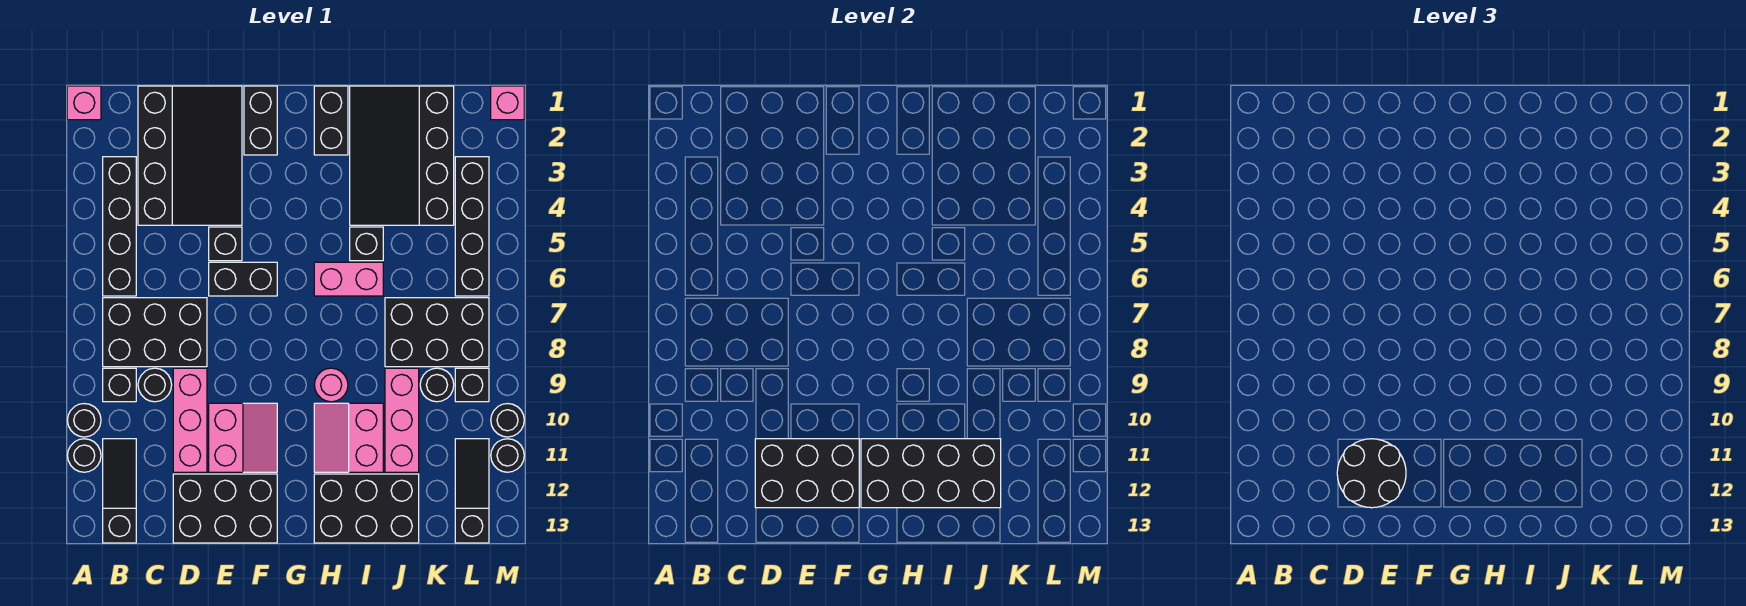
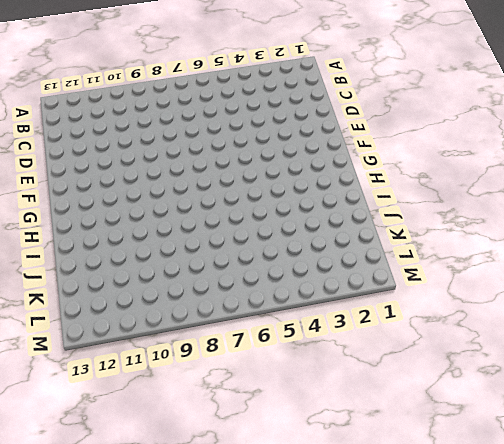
none -> pink 1x1 brick [67,86,101,120]
none -> black 1x1 round brick [68,404,101,437]
none -> black 1x1 round brick [68,439,101,472]
none -> black 1x4 brick [103,157,136,296]

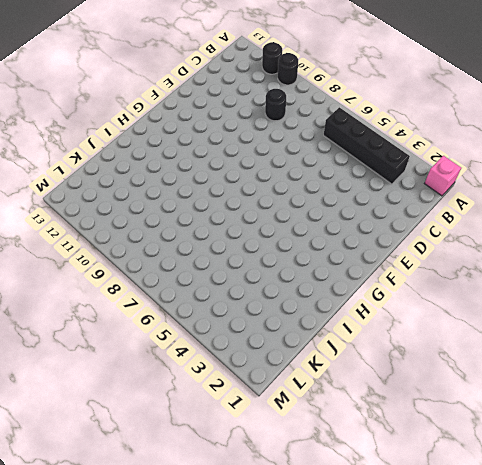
none -> black 2x3 brick [103,298,207,367]
none -> black 1x1 brick [103,368,136,402]
none -> black 1x3 slope [103,439,136,543]
none -> black 3x4 slope [138,86,242,225]

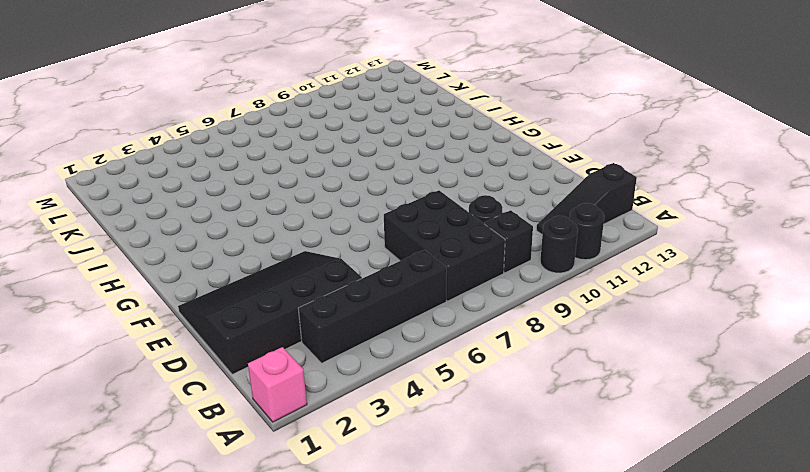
none -> pink 1x3 brick [173,368,207,472]
none -> black 2x3 brick [173,474,277,543]
none -> black 1x1 brick [209,227,242,261]
none -> black 1x2 brick [209,262,277,296]

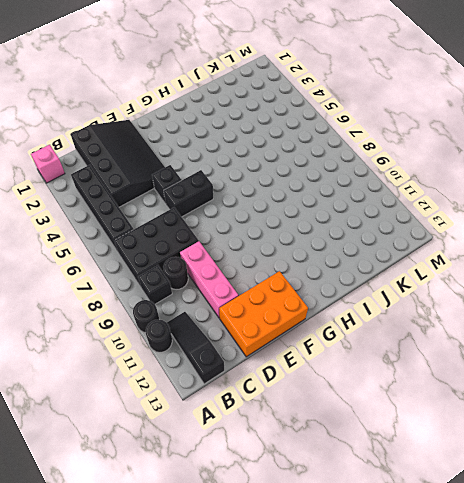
orange 2x3 brick [219,271,308,357] -> black 2x3 brick [173,474,277,543]
none -> pink 2x2 slope [209,403,277,472]
none -> black 1x2 brick [244,86,277,155]
none -> black 1x2 brick [314,86,348,155]
none -> pink 1x2 brick [314,262,383,296]

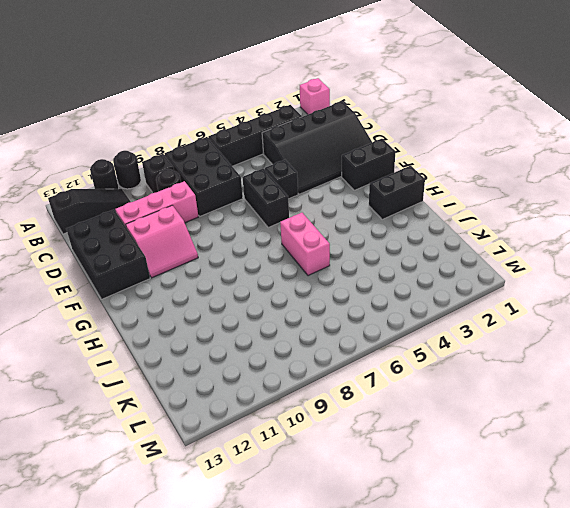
none -> pink 1x1 round brick [314,368,348,402]
none -> pink 2x2 slope [314,403,383,472]
none -> black 2x3 brick [314,474,419,543]
none -> black 3x4 slope [350,86,454,225]

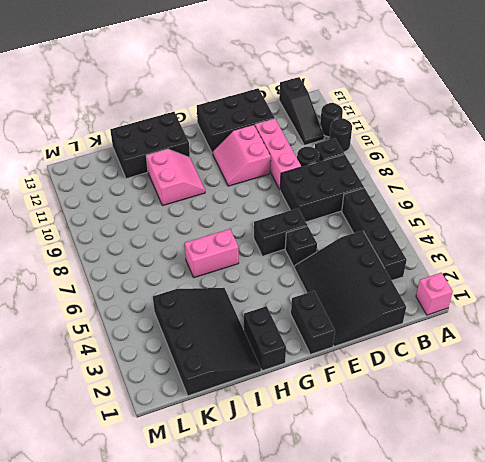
none -> pink 1x1 round brick [314,368,348,402]
none -> black 1x1 brick [350,227,383,261]
none -> black 2x3 brick [385,298,489,367]
none -> pink 1x3 brick [385,368,419,472]

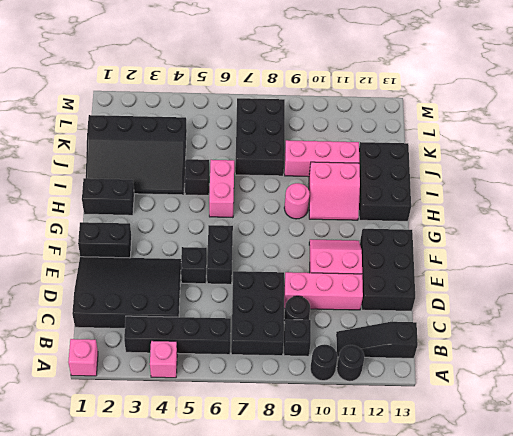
pink 1x1 brick [150,341,177,378] -> pink 1x1 brick moved to [491,86,524,120]
none -> black 1x1 round brick [420,368,454,402]
none -> black 1x4 brick [455,157,489,296]
none -> black 1x1 brick [455,368,489,402]
none -> black 1x3 slope [455,439,489,543]

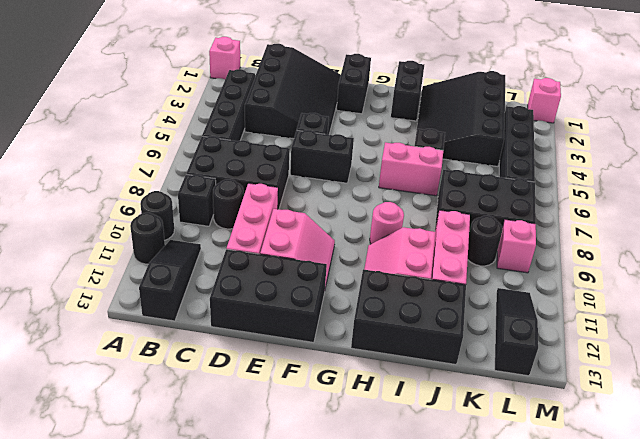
pink 1x1 brick [497,220,536,273] -> black 1x1 brick [455,368,489,402]
none -> black 1x1 round brick [491,404,524,437]
none -> black 1x1 round brick [491,439,524,472]
none -> black 2x3 brick [755,439,859,508]
none -> black 2x4 brick [861,439,1001,508]

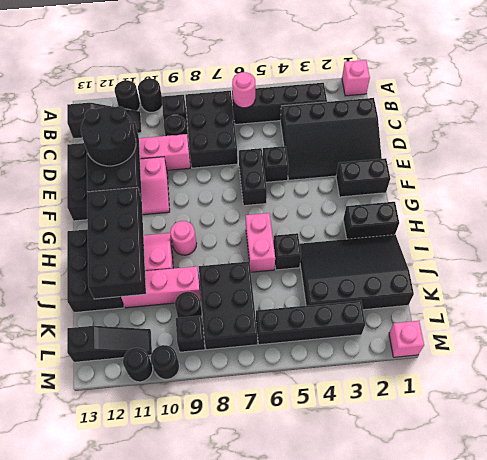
pink 1x1 round brick [232,72,255,108] -> none

